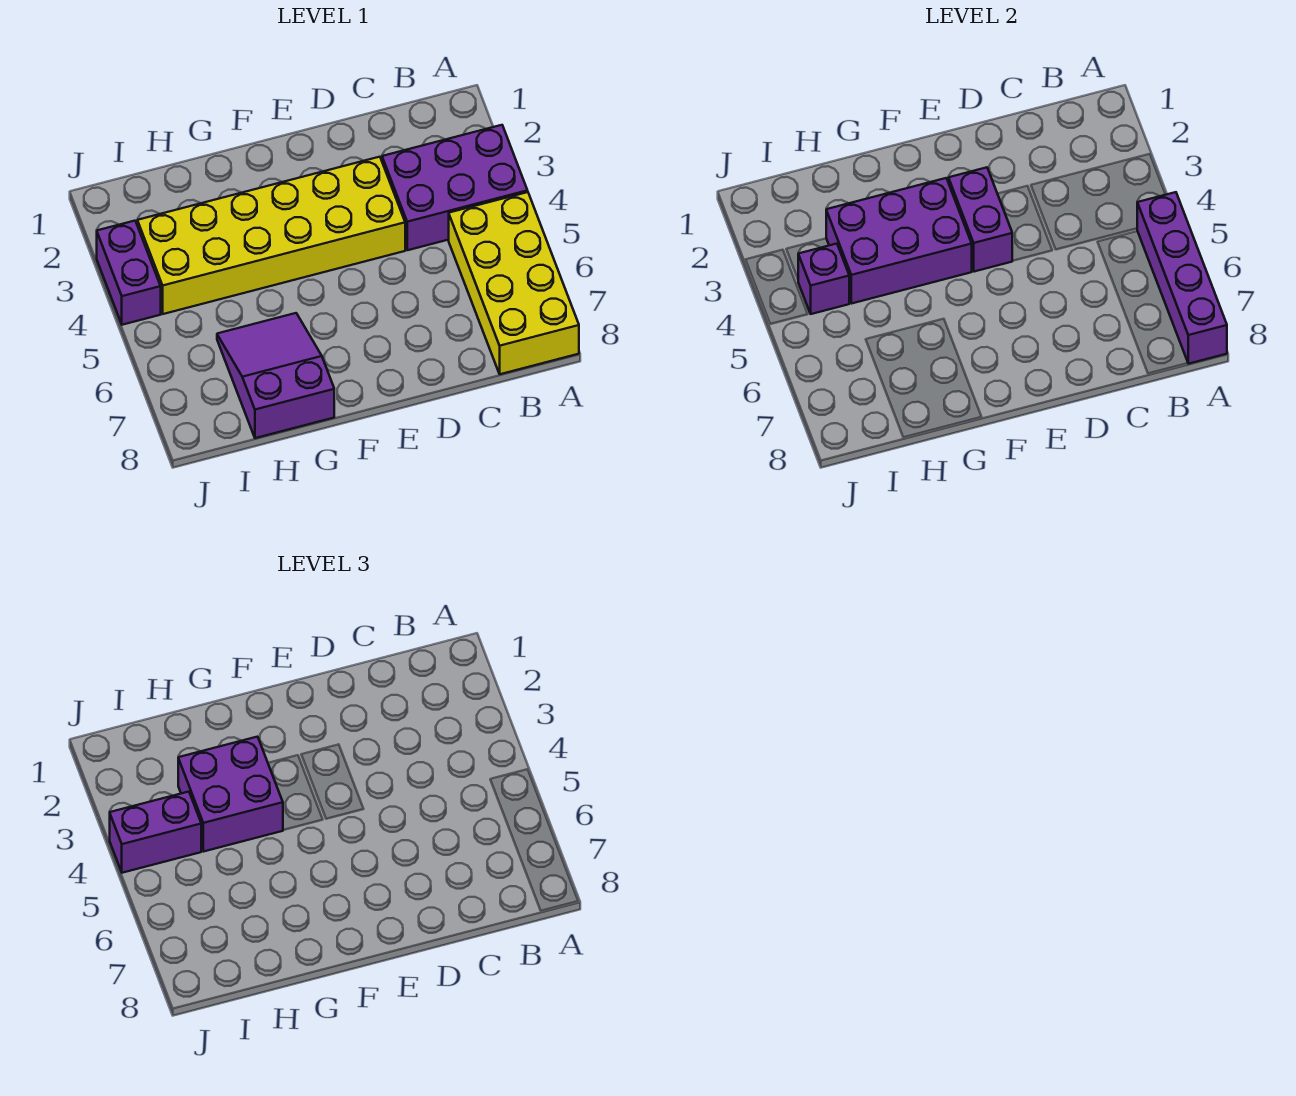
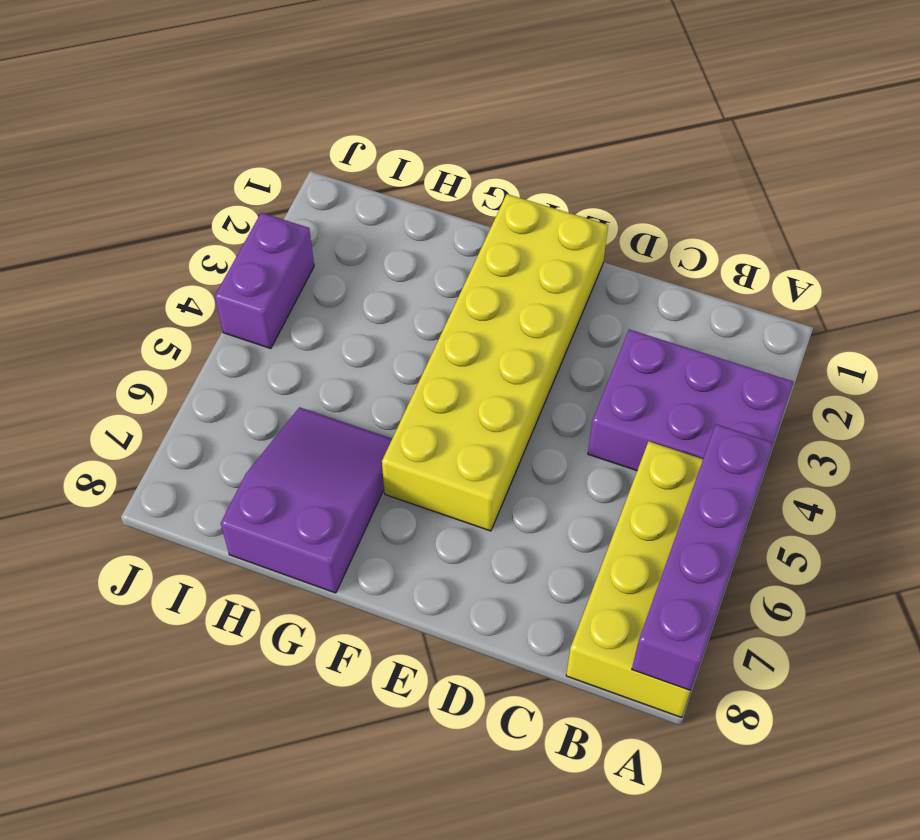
yellow 2x6 brick [382,194,608,531] -> yellow 2x6 brick turned to [137,157,405,314]
none -> purple 1x2 brick [948,167,1012,272]
none -> purple 2x3 brick [826,178,972,304]

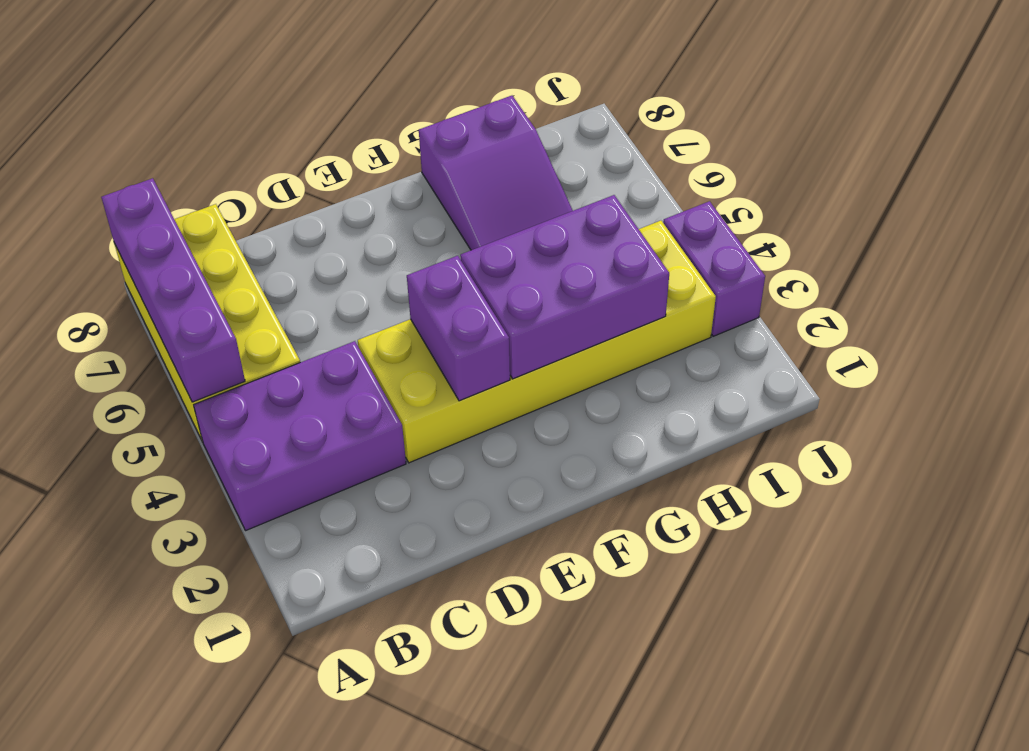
none -> purple 1x1 brick [798,244,849,314]
none -> purple 2x2 brick [178,737,283,852]

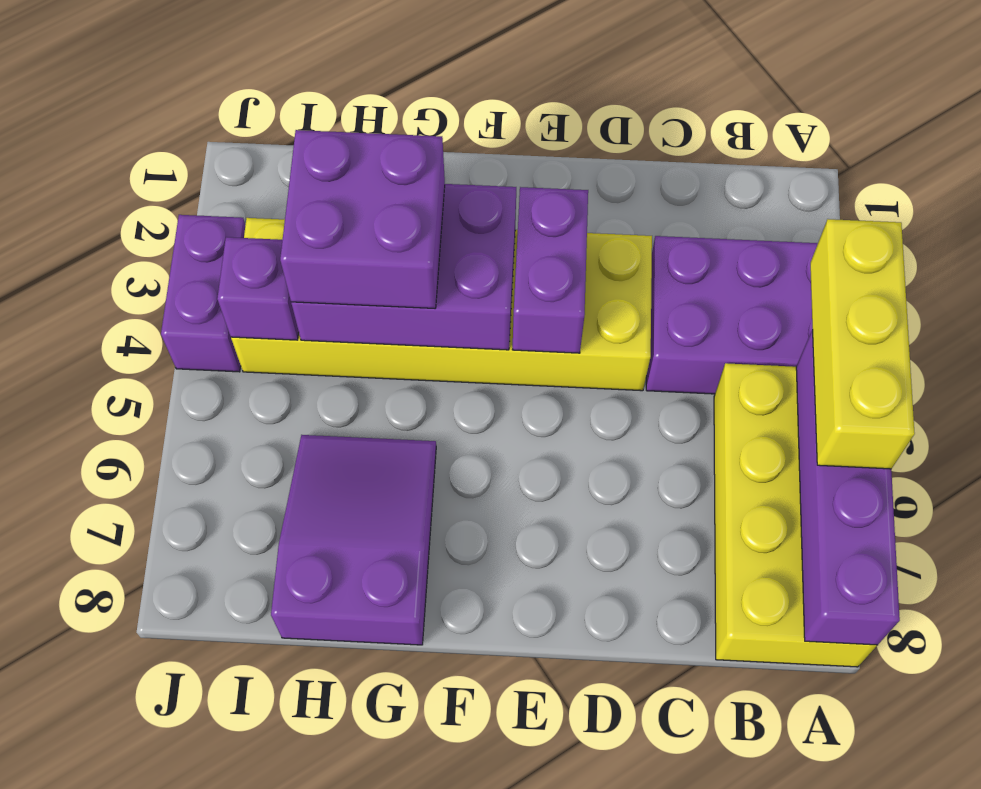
yellow 1x3 brick [810,219,915,469] -> none
none -> purple 1x2 brick [110,792,201,873]

